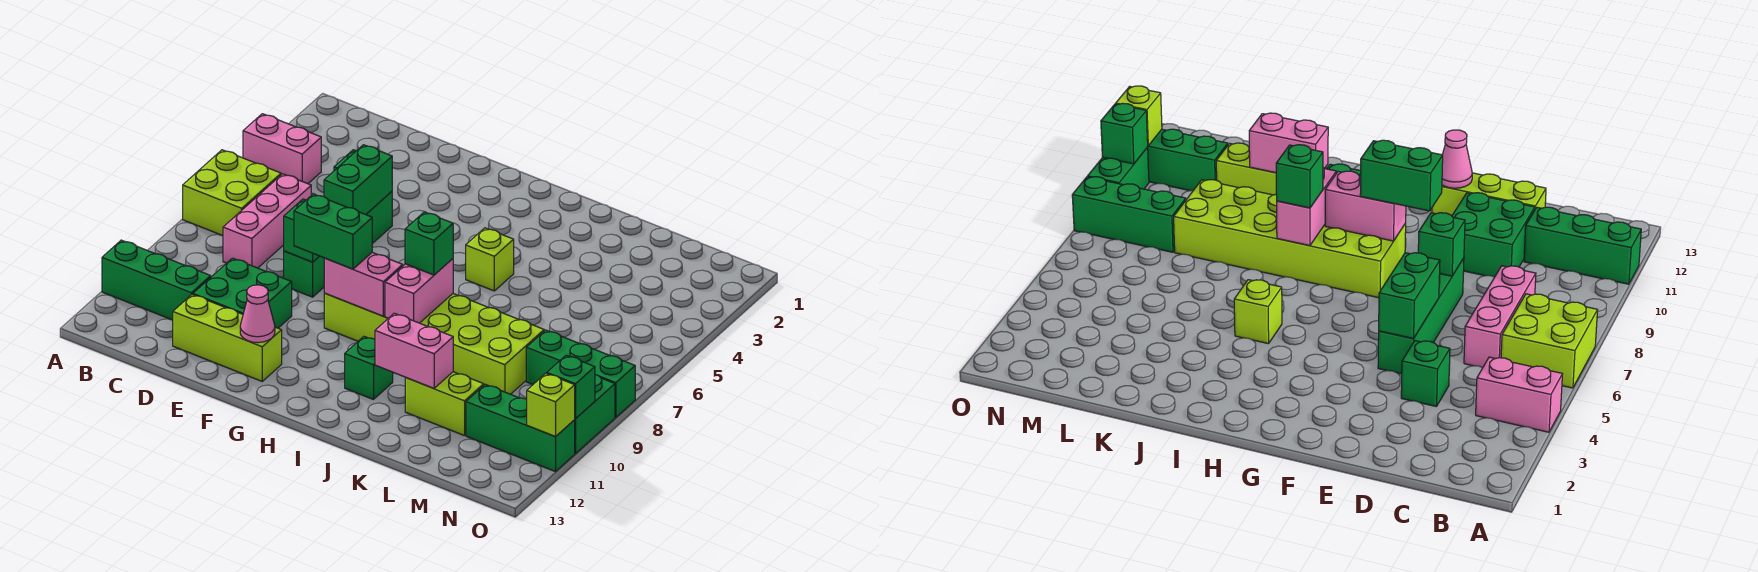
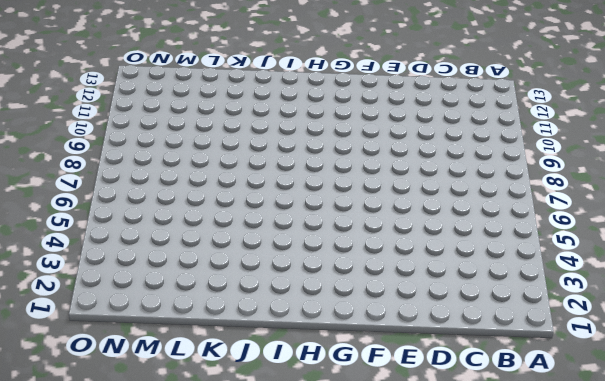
none -> pink 1x2 brick [243,114,321,184]
none -> lime 2x2 brick [183,150,281,236]
none -> green 1x3 brick [102,240,211,320]

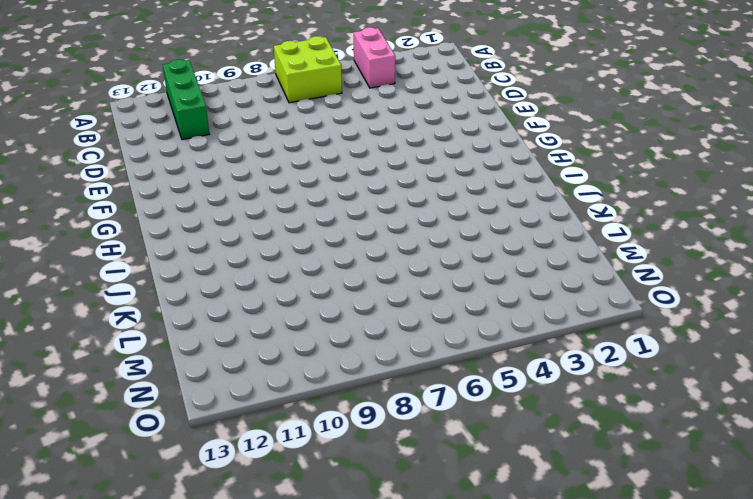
none -> pink 1x3 brick [223,174,311,268]
none -> green 1x1 brick [1401,341,1450,407]
none -> green 2x2 brick [193,258,292,328]

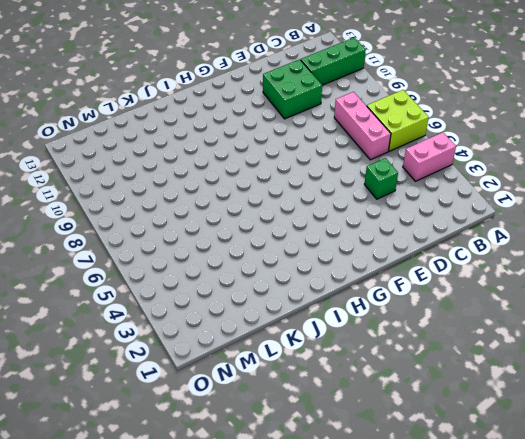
none -> lime 1x3 brick [173,294,282,381]
none -> green 1x4 brick [284,192,392,297]
none -> lime 2x6 brick [324,293,544,394]

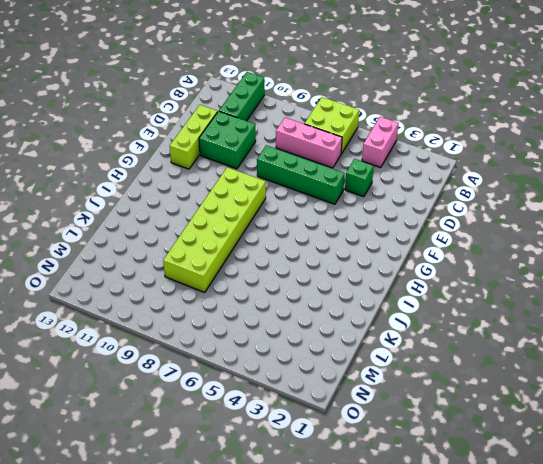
none -> lime 1x1 brick [466,228,514,291]
none -> green 1x1 brick [345,337,393,400]
none -> lime 1x2 brick [405,372,484,436]

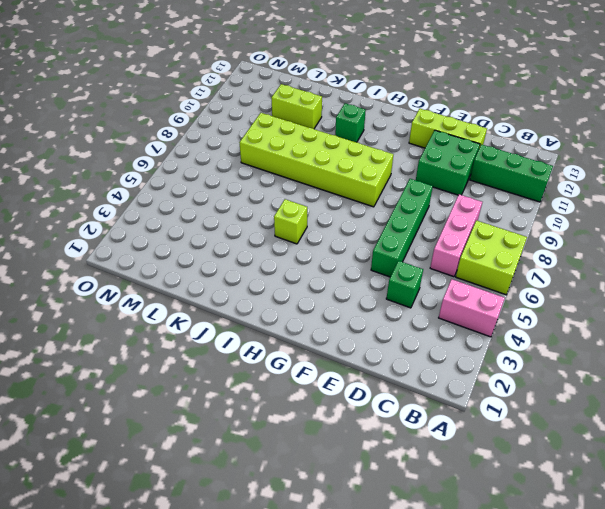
none -> green 1x3 brick [526,330,635,417]
none -> green 1x3 brick [466,384,575,472]
none -> green 1x2 brick [575,375,615,453]

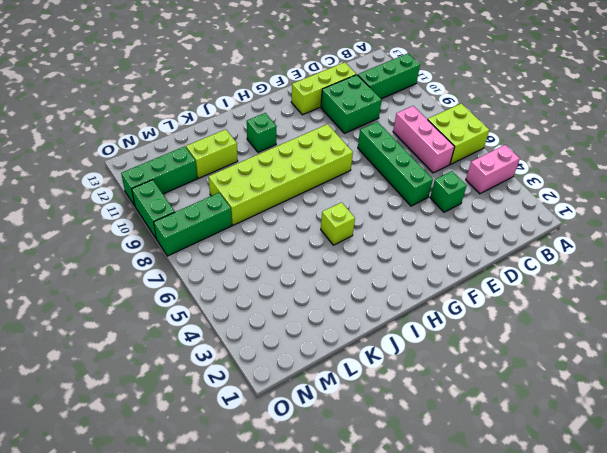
none -> green 1x2 brick [324,145,392,215]
none -> green 1x1 brick [284,199,319,262]
none -> pink 1x1 cone [240,285,275,343]

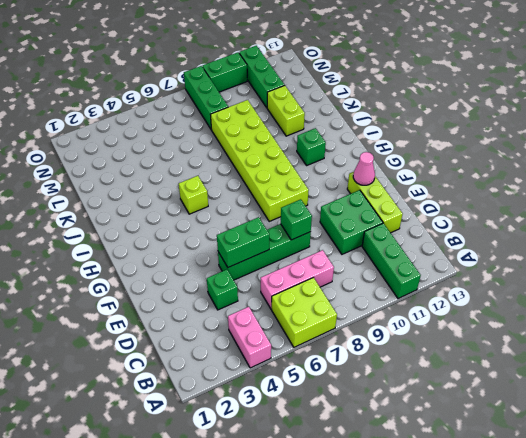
none -> pink 1x2 brick [324,252,403,316]
none -> pink 1x2 brick [385,259,453,323]
none -> pink 1x2 brick [375,313,453,388]

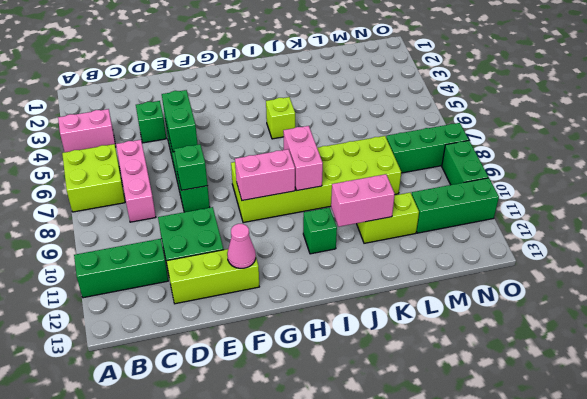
none -> green 1x1 brick [547,355,595,419]
none -> lime 1x1 brick [527,373,575,437]
none -> green 1x2 brick [294,194,372,269]

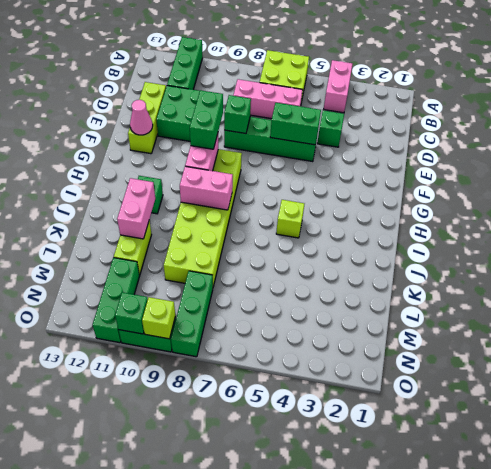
lime 1x1 brick [142,297,175,339] -> lime 1x1 brick moved to [527,373,575,437]
none -> green 1x1 brick [405,212,453,275]

